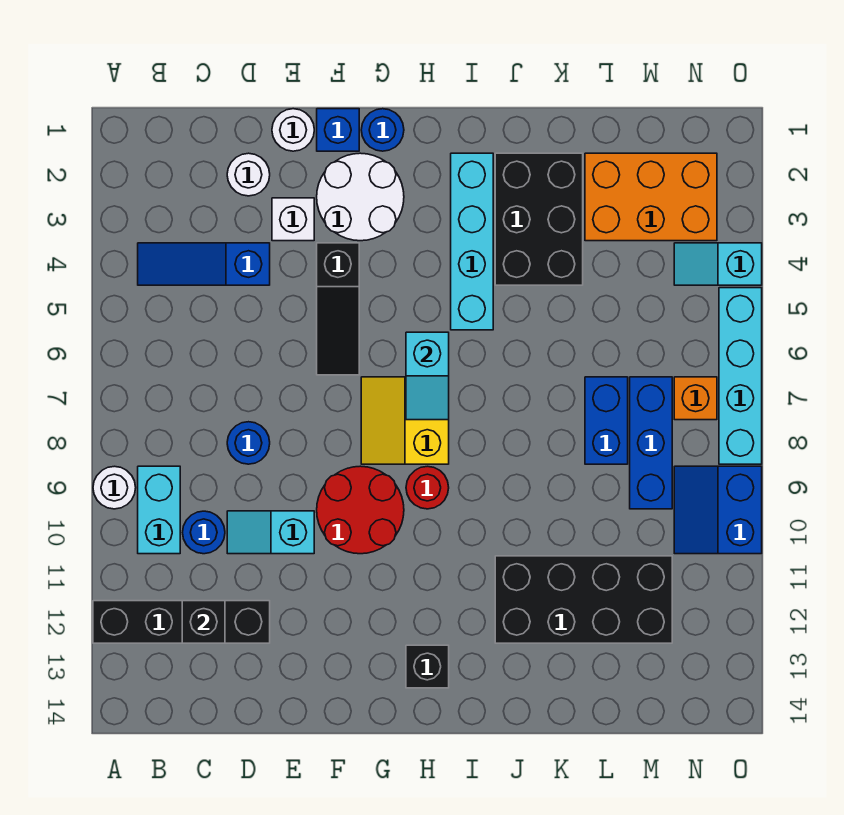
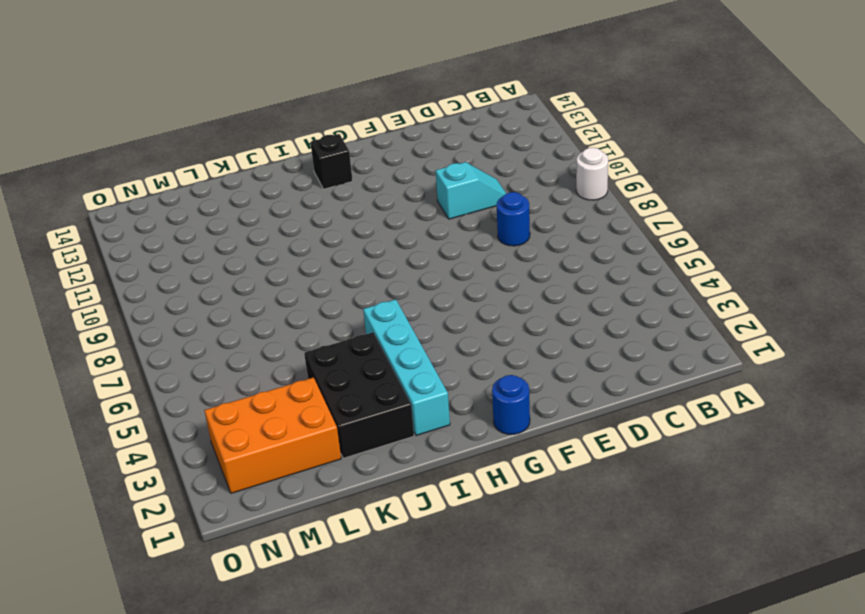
none -> black 1x4 brick [93,601,270,643]
none -> blue 1x3 slope [138,243,270,285]
none -> cyan 1x2 brick [138,466,180,554]
none -> blue 1x1 round brick [183,511,225,554]

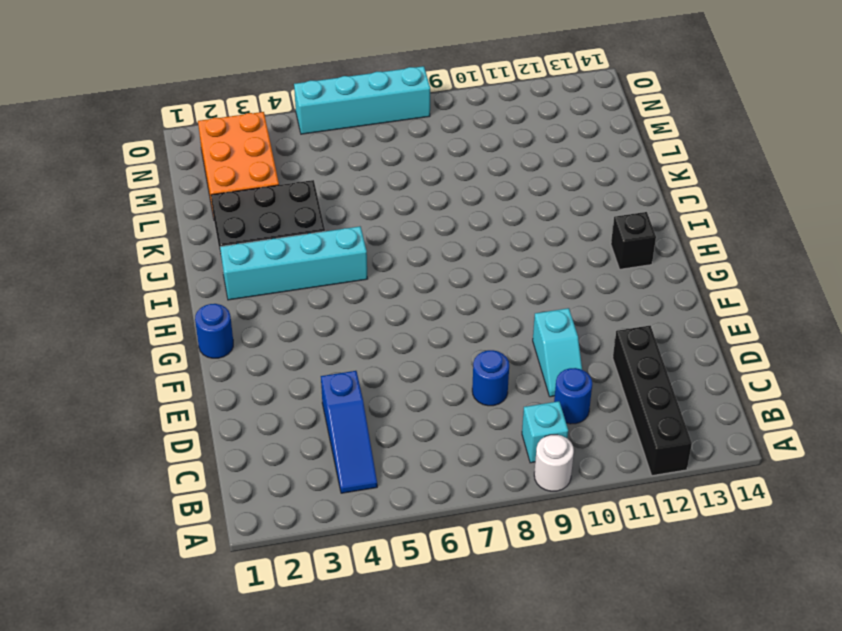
cyan 1x1 brick [522,401,568,463] -> cyan 1x2 brick [138,466,180,554]
none -> white 1x1 round brick [227,153,270,196]
none -> white 1x1 round brick [272,109,314,151]
none -> white 1x1 brick [272,198,314,241]
none -> blue 1x1 brick [317,109,359,151]

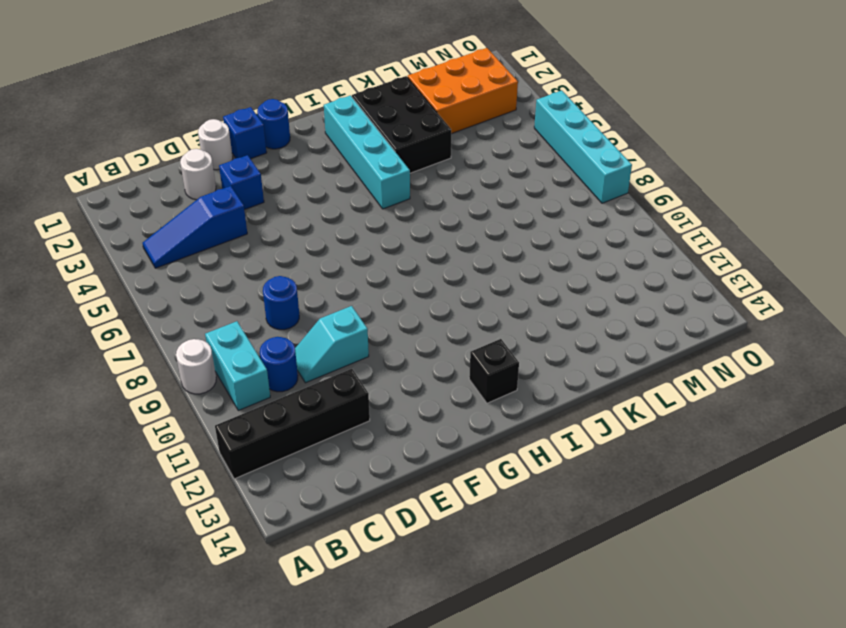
blue 1x1 brick [219,155,264,210] -> white 1x1 brick [272,198,314,241]
none -> white 2x2 round brick [317,153,404,241]
none -> black 1x3 slope [317,243,359,375]
none -> red 2x2 round brick [317,466,404,554]
none -> yellow 2x2 slope [361,377,449,464]

